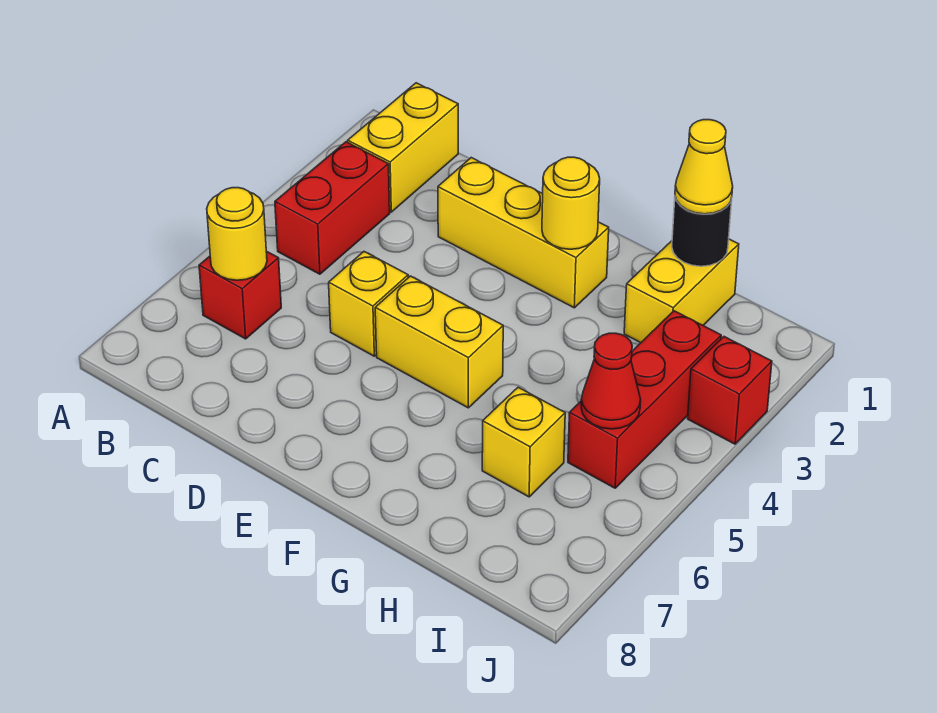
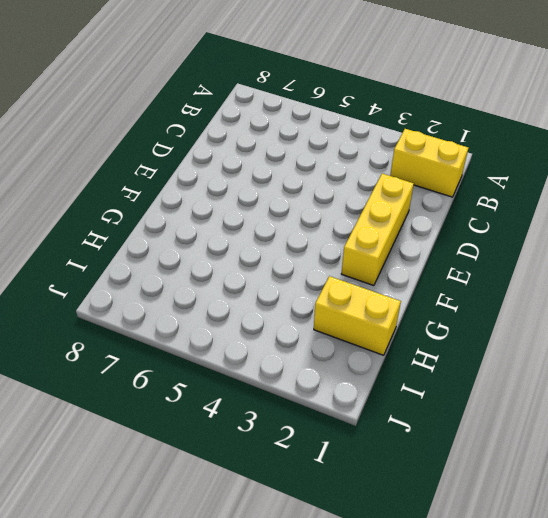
none -> red 1x2 brick [275,142,390,274]
none -> red 1x1 brick [199,251,281,339]
none -> yellow 1x1 brick [329,252,408,356]

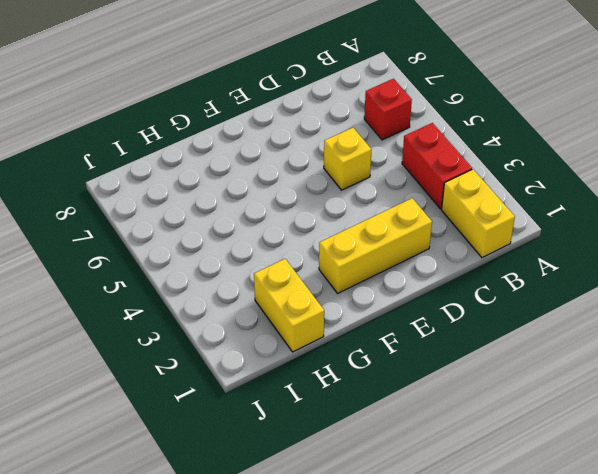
none -> yellow 1x2 brick [375,276,503,408]
none -> yellow 1x1 brick [482,387,565,497]
none -> red 1x3 brick [568,311,721,488]

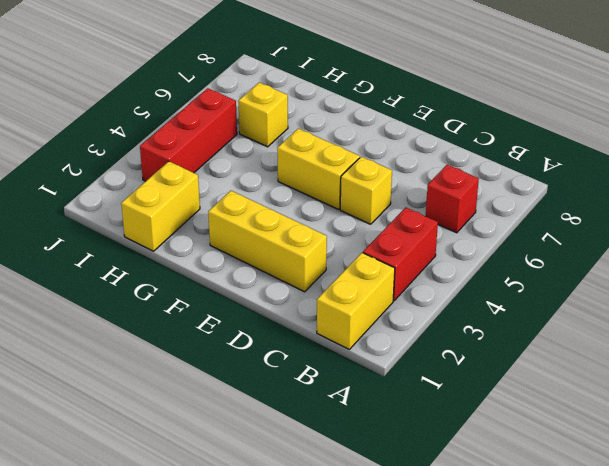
none -> red 1x1 brick [688,337,772,444]
none -> yellow 1x1 round brick [207,188,267,280]
none -> yellow 1x1 round brick [542,157,600,249]

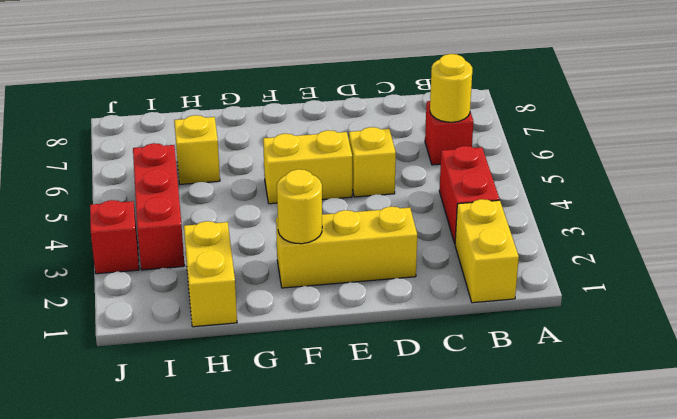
none -> black 1x1 round brick [672,197,732,266]
none -> red 1x1 cone [581,333,641,429]
none -> yellow 1x1 cone [675,120,733,214]

